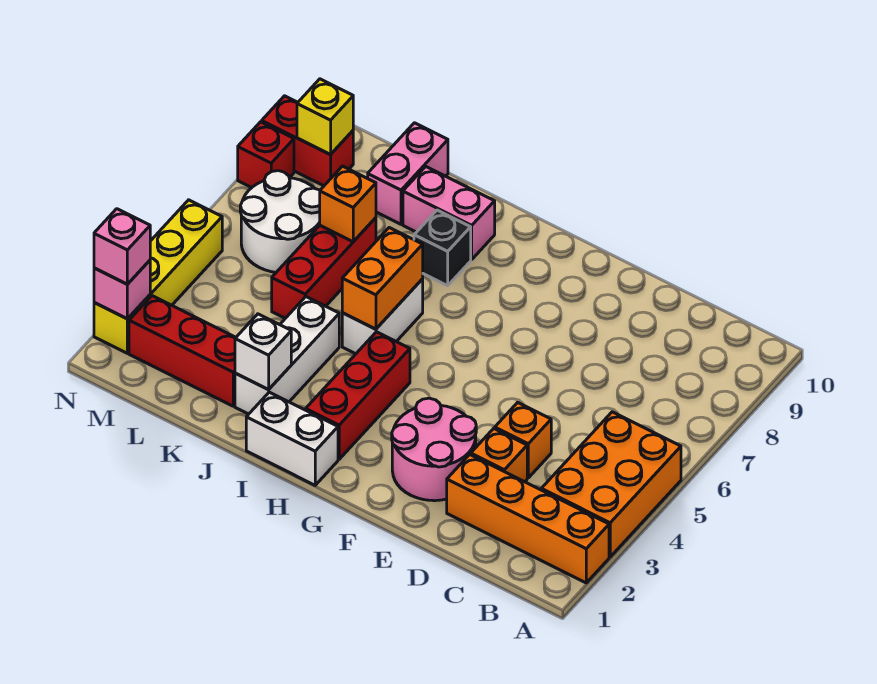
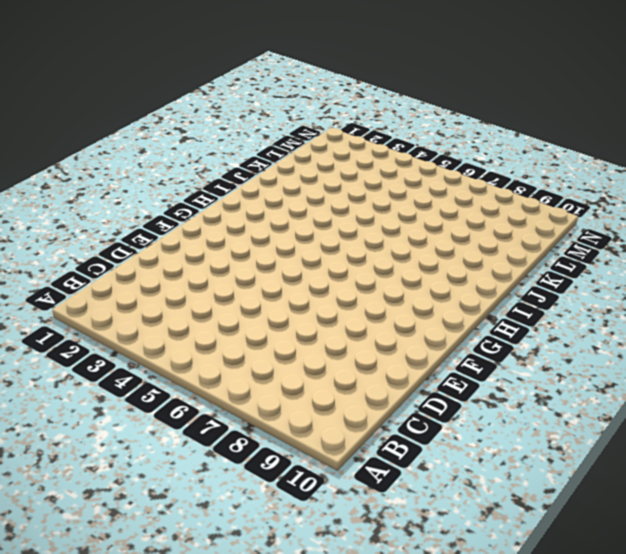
none -> orange 1x4 brick [447,455,609,583]
none -> orange 2x3 brick [541,412,681,557]
none -> orange 1x1 brick [471,428,527,482]

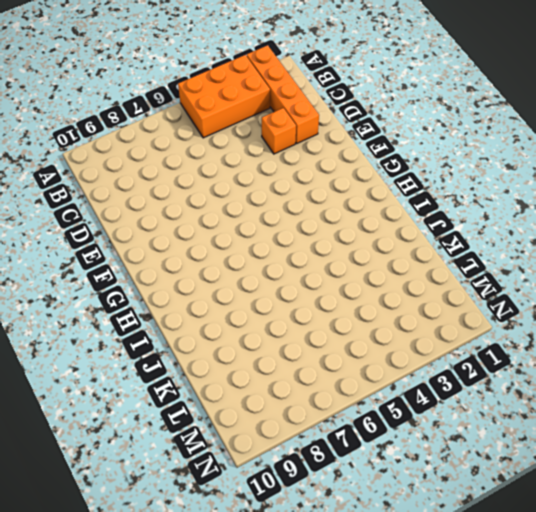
none -> orange 1x1 brick [495,402,551,478]
none -> pink 2x2 round brick [392,398,476,501]
none -> white 1x2 brick [246,392,338,485]

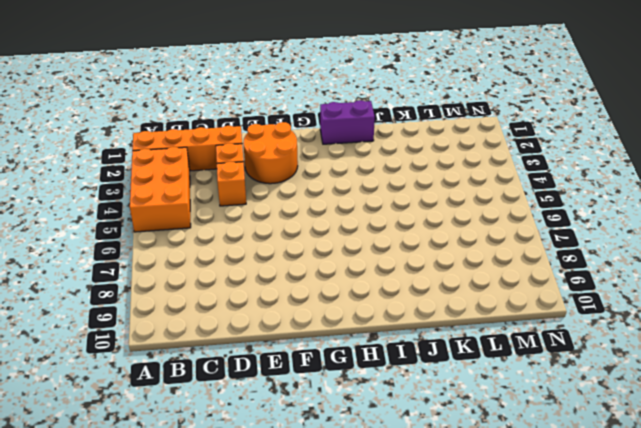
orange 2x2 round brick [243,122,298,184] -> pink 2x2 round brick [392,398,476,501]
purple 1x2 brick [320,100,375,144] -> white 1x2 brick [246,392,338,485]
none -> red 1x3 brick [306,332,410,459]
none -> white 1x2 brick [342,279,423,354]
none -> black 1x1 brick [414,210,471,286]

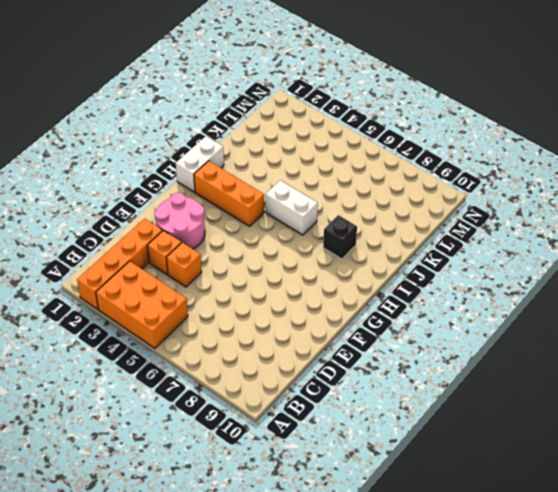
orange 1x3 brick [194,161,264,226] -> red 1x3 brick [306,332,410,459]
none -> pink 1x2 brick [403,167,495,260]
none -> white 1x3 brick [235,297,339,414]
none -> red 1x3 brick [129,296,236,406]

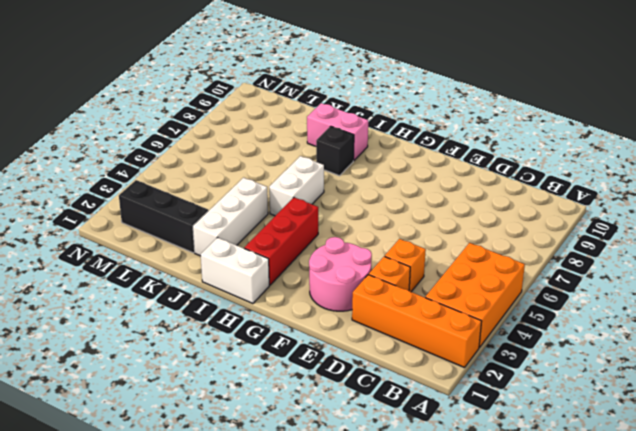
black 1x3 brick [119,180,208,253] -> red 1x3 brick [129,296,236,406]
none -> red 1x3 brick [272,218,376,318]
none -> pink 1x2 brick [368,123,448,224]
none -> white 2x2 round brick [240,171,320,272]

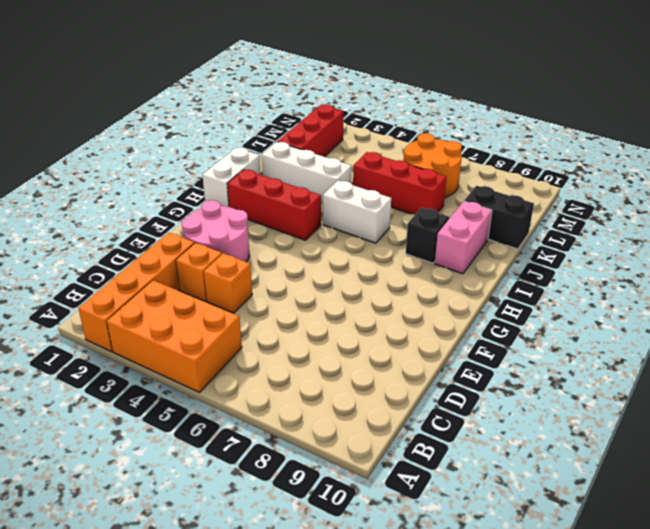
black 1x2 brick [464,186,534,249] -> pink 1x2 brick [368,123,448,224]
orange 2x2 round brick [403,133,462,198] -> white 2x2 round brick [240,171,320,272]
none -> red 1x2 brick [262,96,353,186]
none -> yellow 1x4 brick [94,200,222,353]
none -> red 1x1 brick [238,122,294,188]

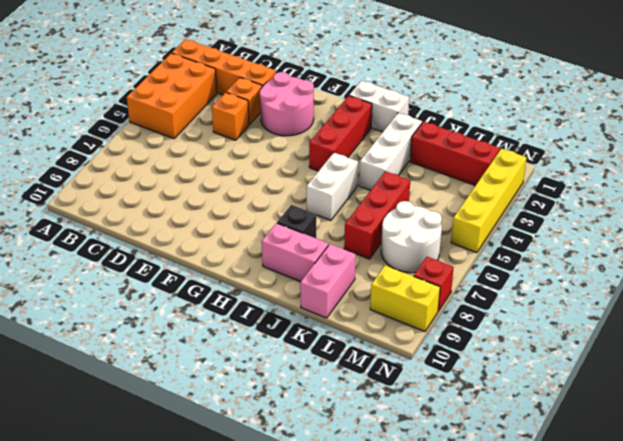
yellow 1x2 brick [370,265,440,331] -> red 1x2 brick [262,96,353,186]
none -> orange 1x2 brick [342,228,423,329]
none -> white 1x1 brick [235,314,291,390]
none -> orange 1x1 brick [320,166,376,242]

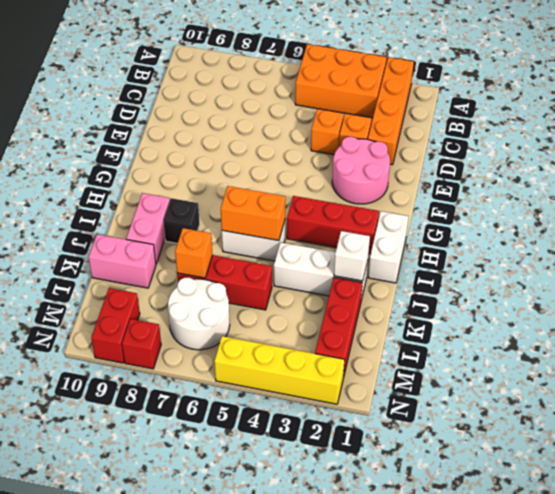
none -> yellow 1x1 brick [297,79,353,155]
none -> pink 1x1 brick [94,260,150,319]
none -> pink 1x1 brick [94,209,150,284]

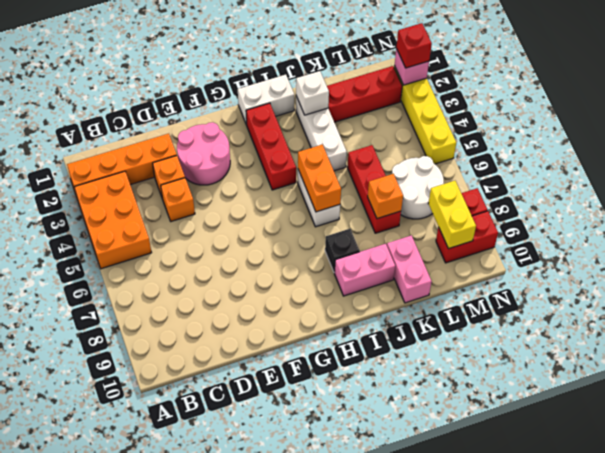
yellow 1x2 brick [428,181,476,249] -> yellow 1x1 brick [297,79,353,155]
red 1x1 brick [396,23,432,68] -> pink 1x1 brick [94,209,150,284]

